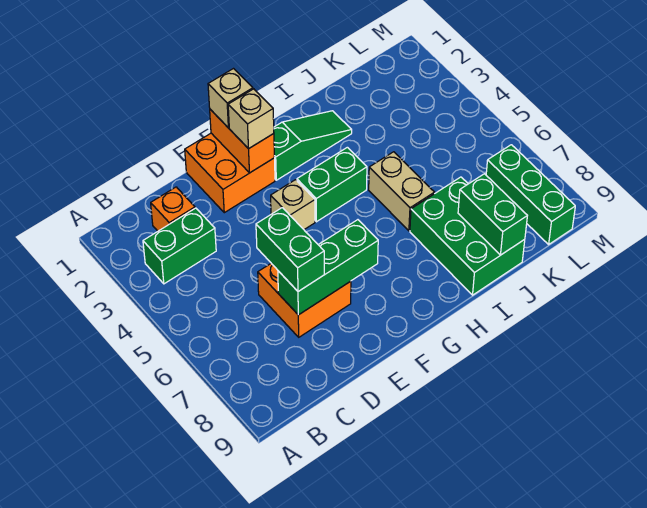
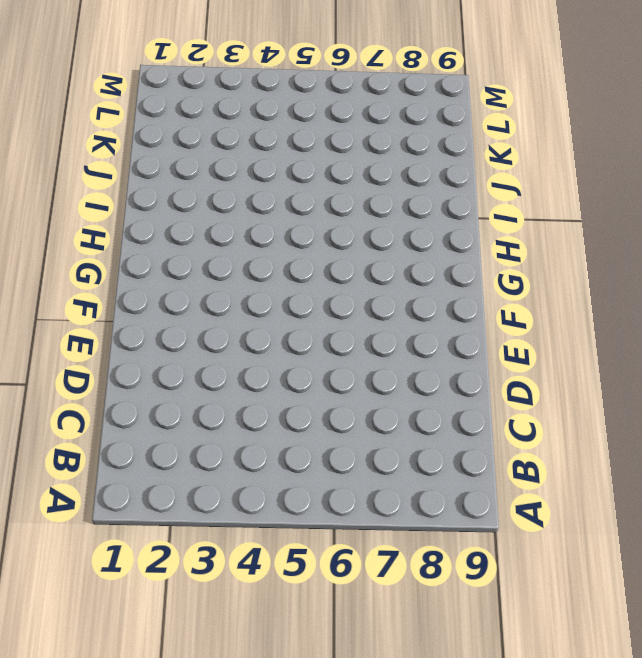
none -> green 1x2 brick [143,208,216,284]
none -> orange 1x1 brick [151,187,195,231]
none -> orange 2x2 brick [258,264,351,337]

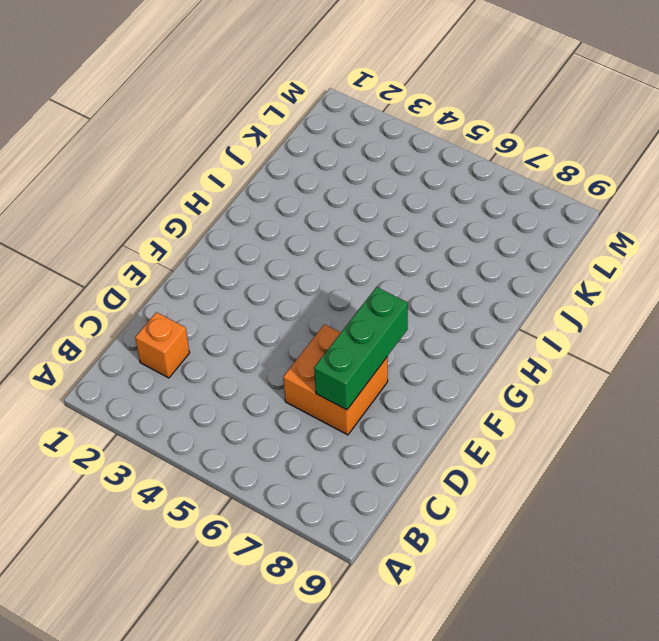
none -> green 1x2 brick [143,208,216,284]
none -> orange 2x2 brick [185,133,275,213]
none -> tan 1x1 brick [271,180,315,229]

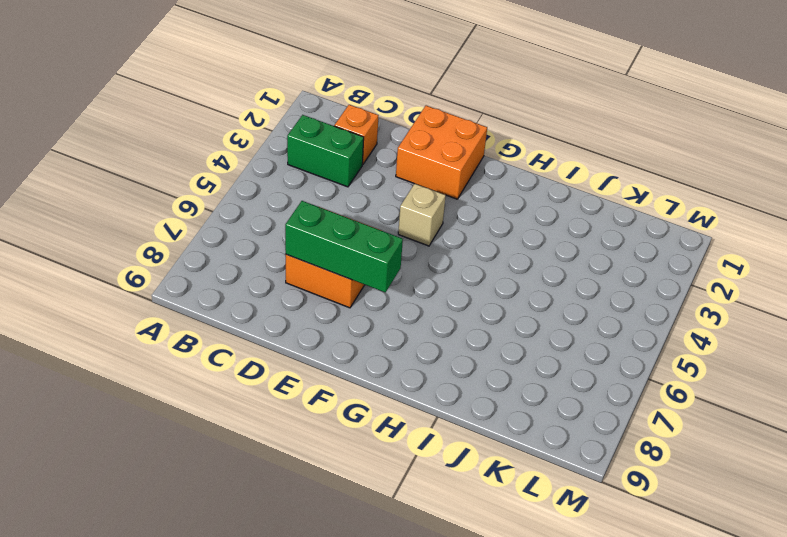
none -> green 1x3 slope [274,111,352,180]
none -> green 1x2 brick [297,147,367,222]
none -> tan 1x2 brick [369,152,434,231]

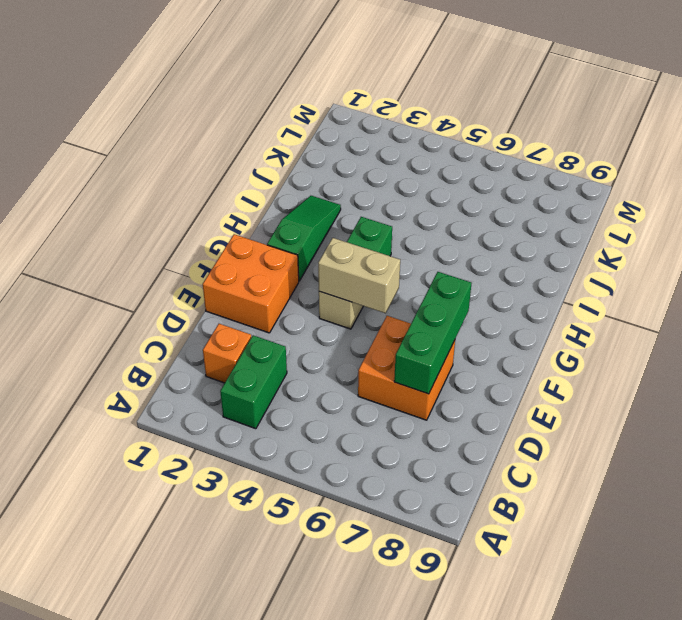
tan 1x2 brick [318,238,400,313] -> tan 1x2 brick moved to [369,152,434,231]
none -> green 2x3 brick [410,177,525,295]
none -> green 1x3 brick [486,145,575,244]
none -> orange 1x2 brick [210,109,274,173]

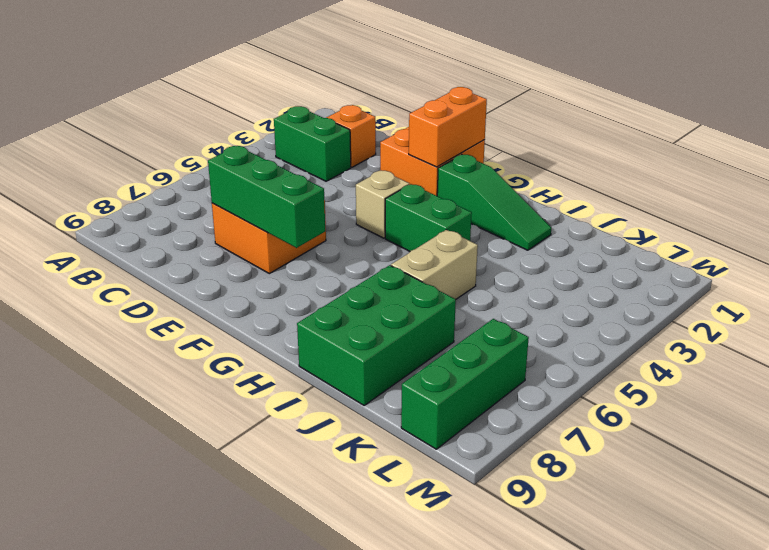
none -> green 1x2 brick [458,174,527,255]
none -> green 1x2 brick [256,208,324,291]
none -> tan 1x1 brick [208,69,253,128]

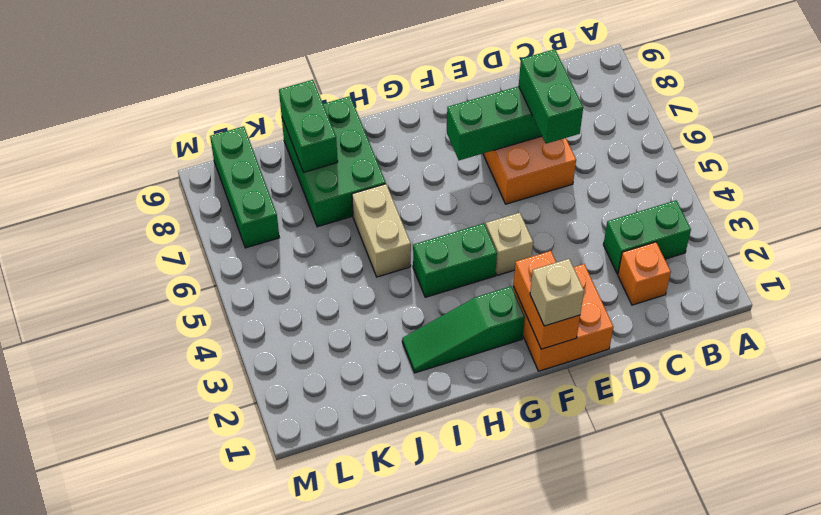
none -> tan 1x1 brick [228,89,274,149]

